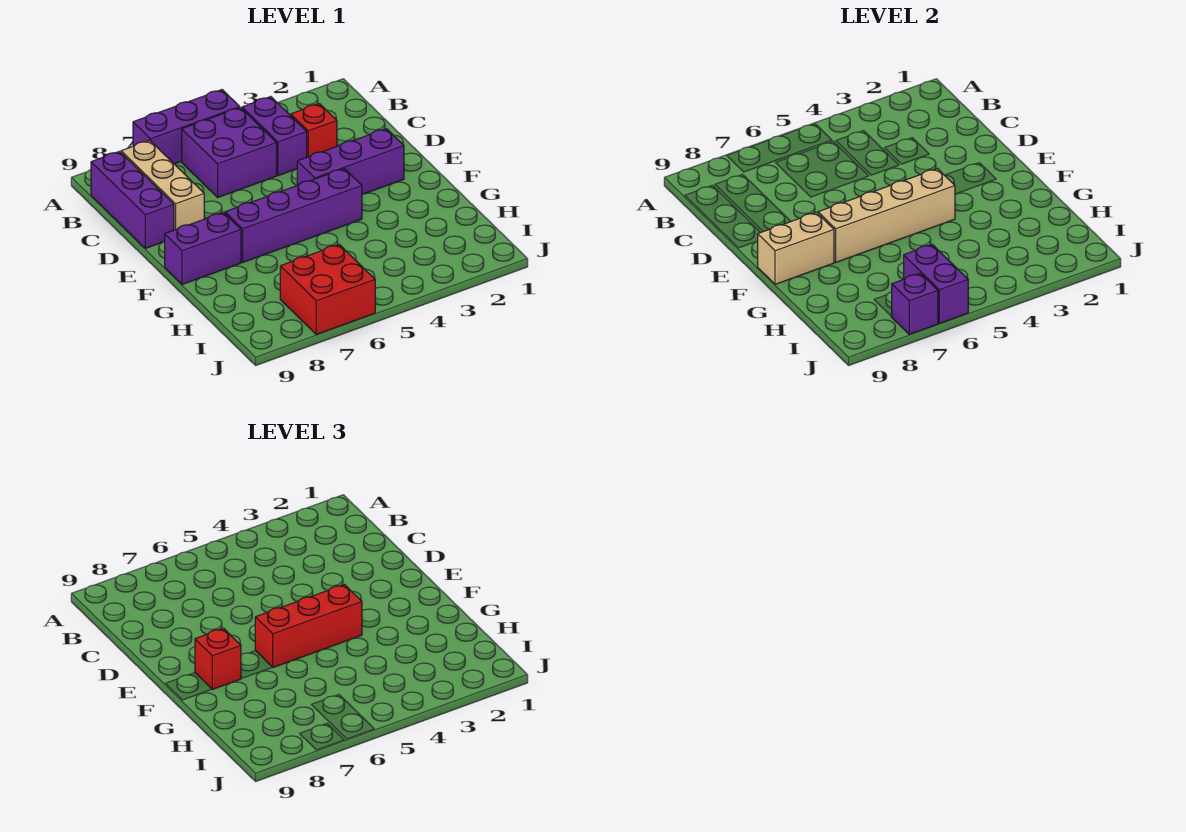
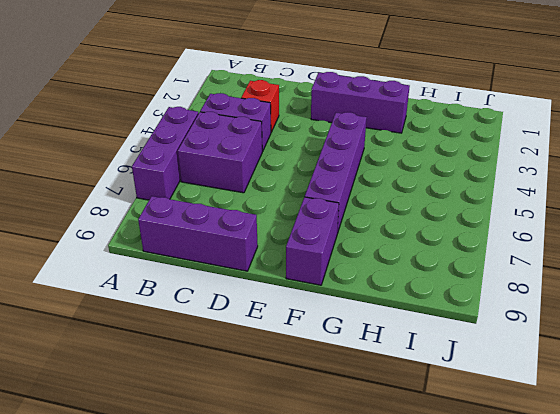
purple 1x3 brick [311,72,410,133] -> purple 1x3 brick turned to [297,129,404,194]
none -> tan 1x3 brick [121,140,204,230]
none -> red 2x2 brick [280,245,375,334]
none -> tan 1x4 brick [818,169,955,262]

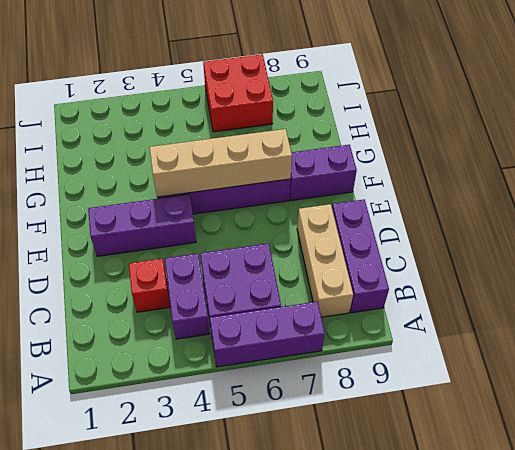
none -> tan 1x2 brick [757,212,834,284]
none -> purple 1x2 brick [904,245,968,324]
none -> purple 1x1 brick [891,273,938,334]

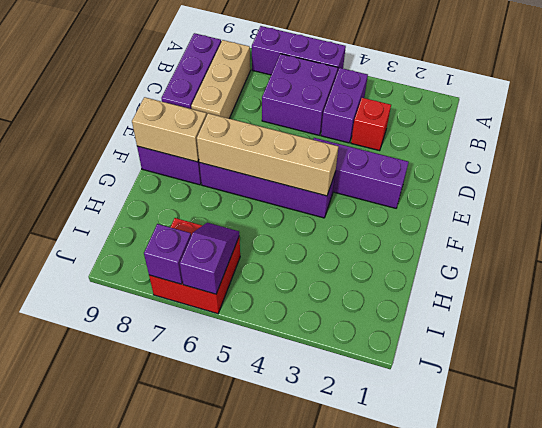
purple 1x2 slope [180,223,239,294] -> purple 1x2 brick [904,245,968,324]
none -> red 1x3 brick [255,585,362,667]
none -> red 1x1 brick [195,628,241,689]

